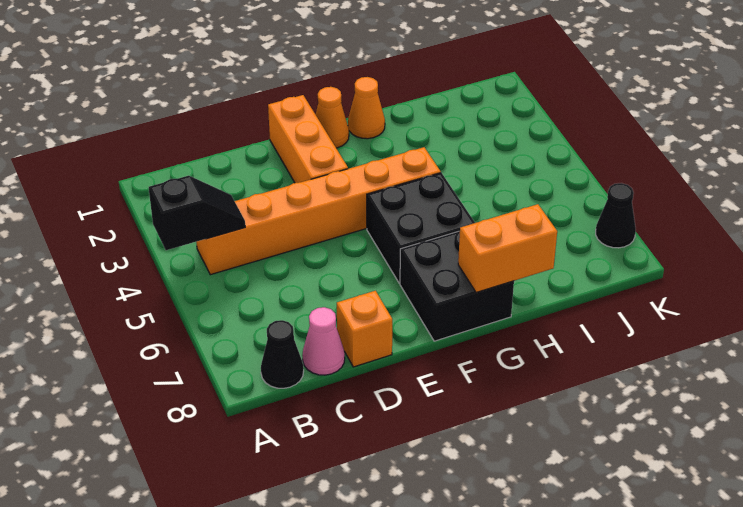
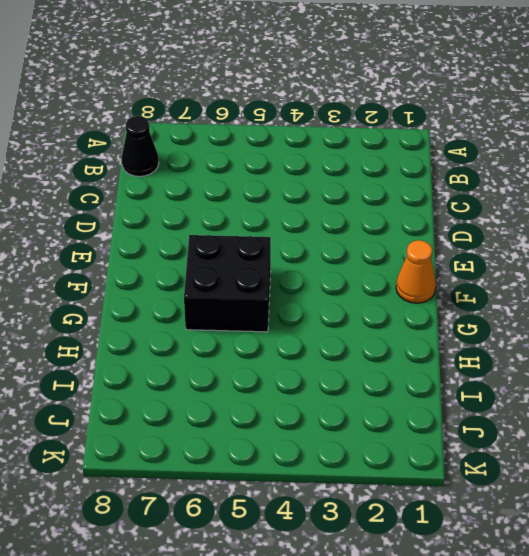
none -> orange 1x6 brick [196,147,441,275]
none -> pink 1x1 cone [302,307,345,375]
none -> orange 1x1 brick [337,291,392,367]

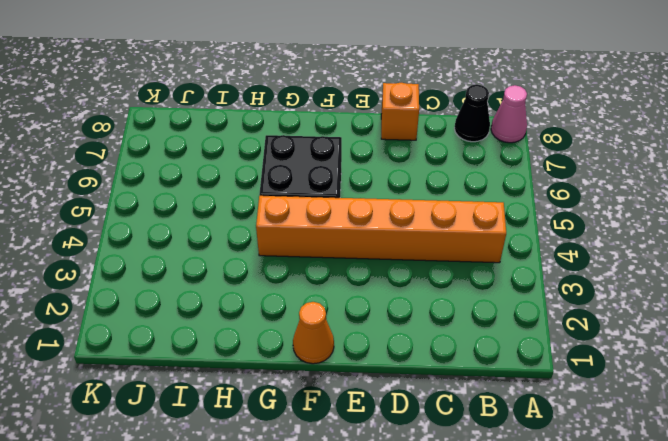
pink 1x1 cone [491,85,527,143] -> pink 1x1 cone moved to [302,307,345,375]
none -> orange 1x3 brick [268,95,348,183]
none -> black 2x2 brick [400,231,514,341]
none -> orange 1x1 cone [348,77,385,139]

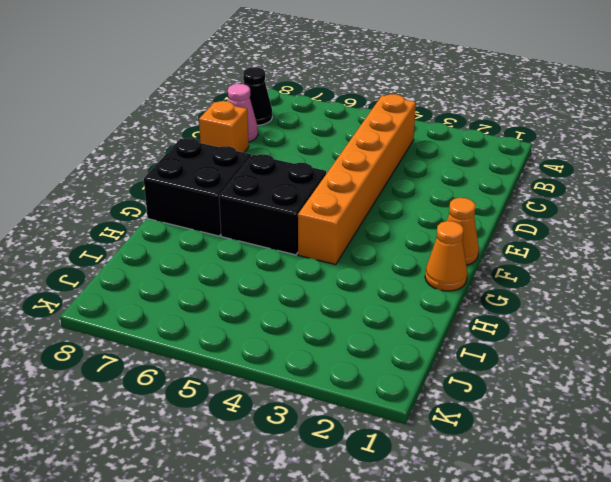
none -> orange 1x3 brick [268,95,348,183]
none -> black 1x1 cone [596,183,636,248]
none -> black 1x2 slope [149,176,245,250]

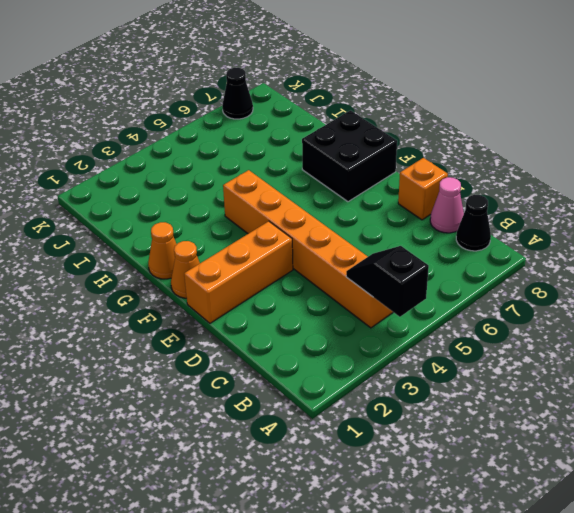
none -> black 2x2 brick [367,173,475,283]
none -> orange 1x2 brick [458,204,557,293]

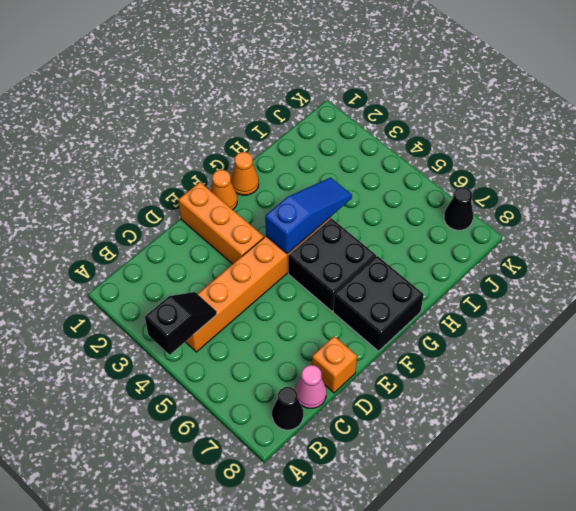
blue 1x3 slope [265,178,352,254] -> none
none -> orange 1x2 brick [458,204,557,293]

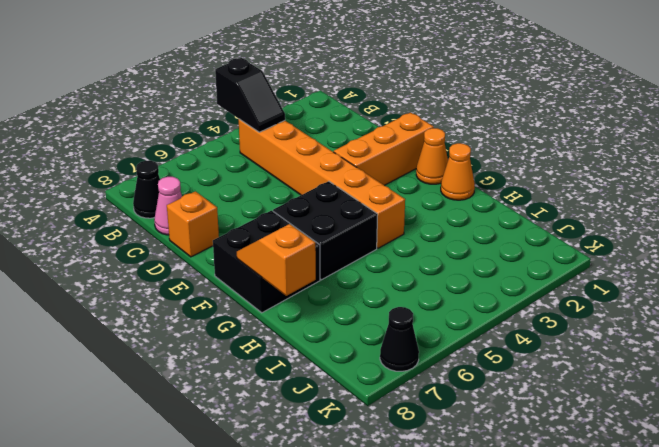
orange 1x2 slope [237,224,316,296] -> orange 1x2 brick [458,204,557,293]

